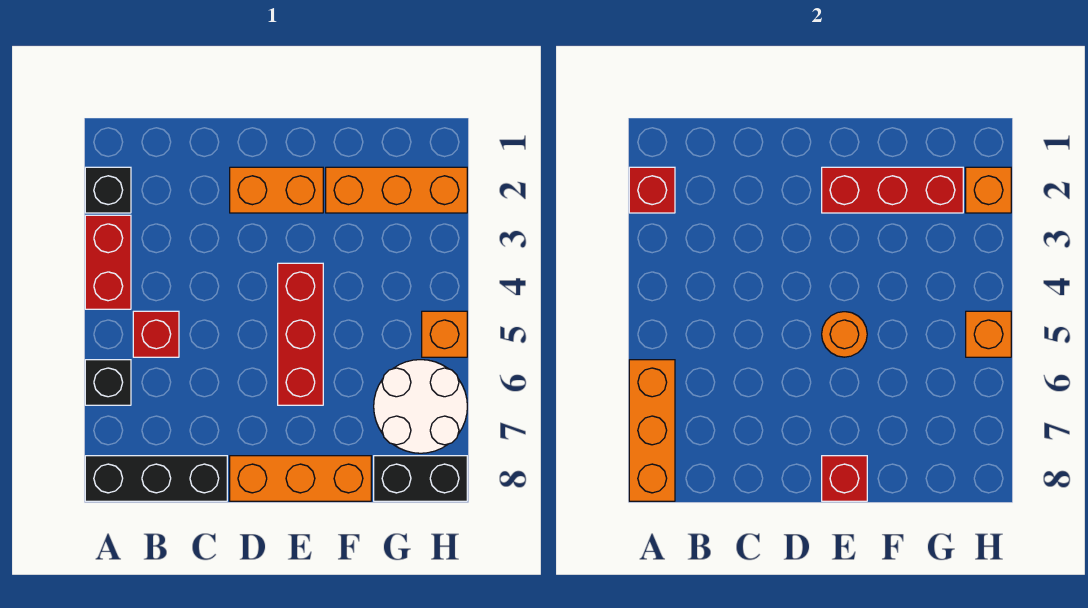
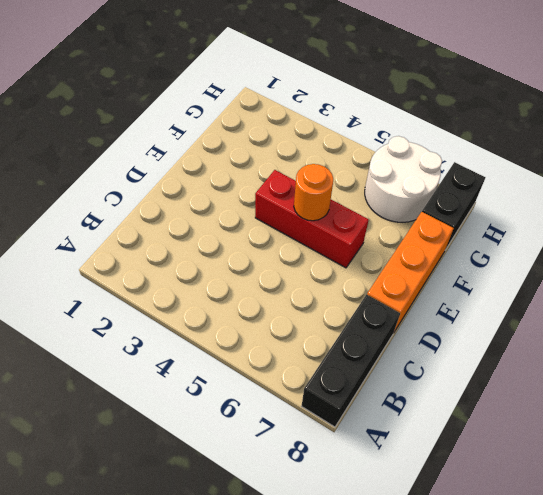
none -> black 1x1 brick [85,167,131,213]
none -> red 1x2 brick [85,215,131,309]
none -> black 1x1 brick [85,360,131,405]

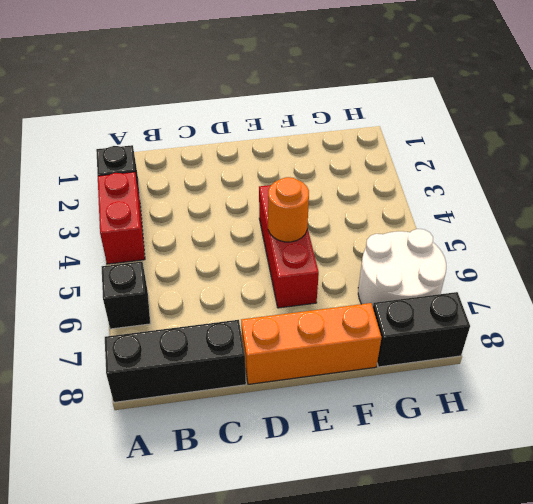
none -> red 1x1 brick [133,311,179,357]
none -> orange 1x2 brick [230,167,323,213]
none -> orange 1x3 brick [326,167,467,213]

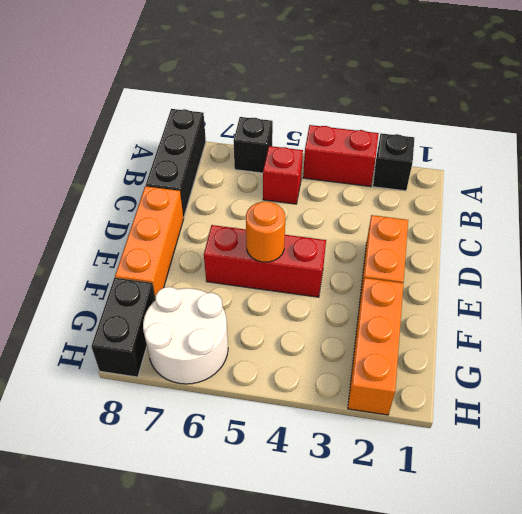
none -> orange 1x1 brick [422,311,467,357]
none -> red 1x1 brick [629,167,675,213]
none -> orange 1x3 brick [629,360,675,501]

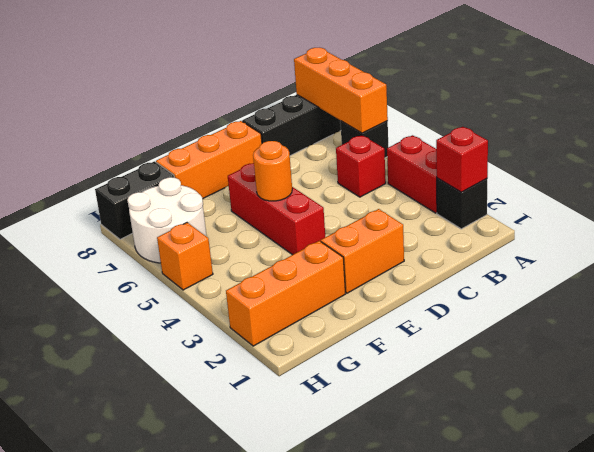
none -> red 1x3 brick [822,167,963,213]
none -> red 1x1 brick [822,456,867,501]
none -> orange 1x1 brick [966,167,1011,213]

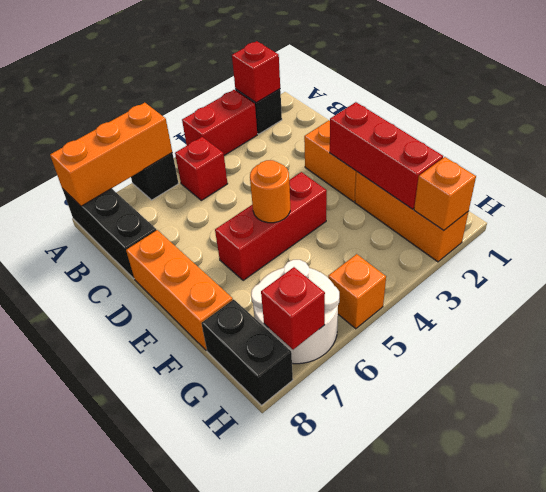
red 1x1 brick [261,267,325,350] -> red 1x1 brick moved to [822,456,867,501]
none -> orange 1x1 brick [966,311,1011,357]

